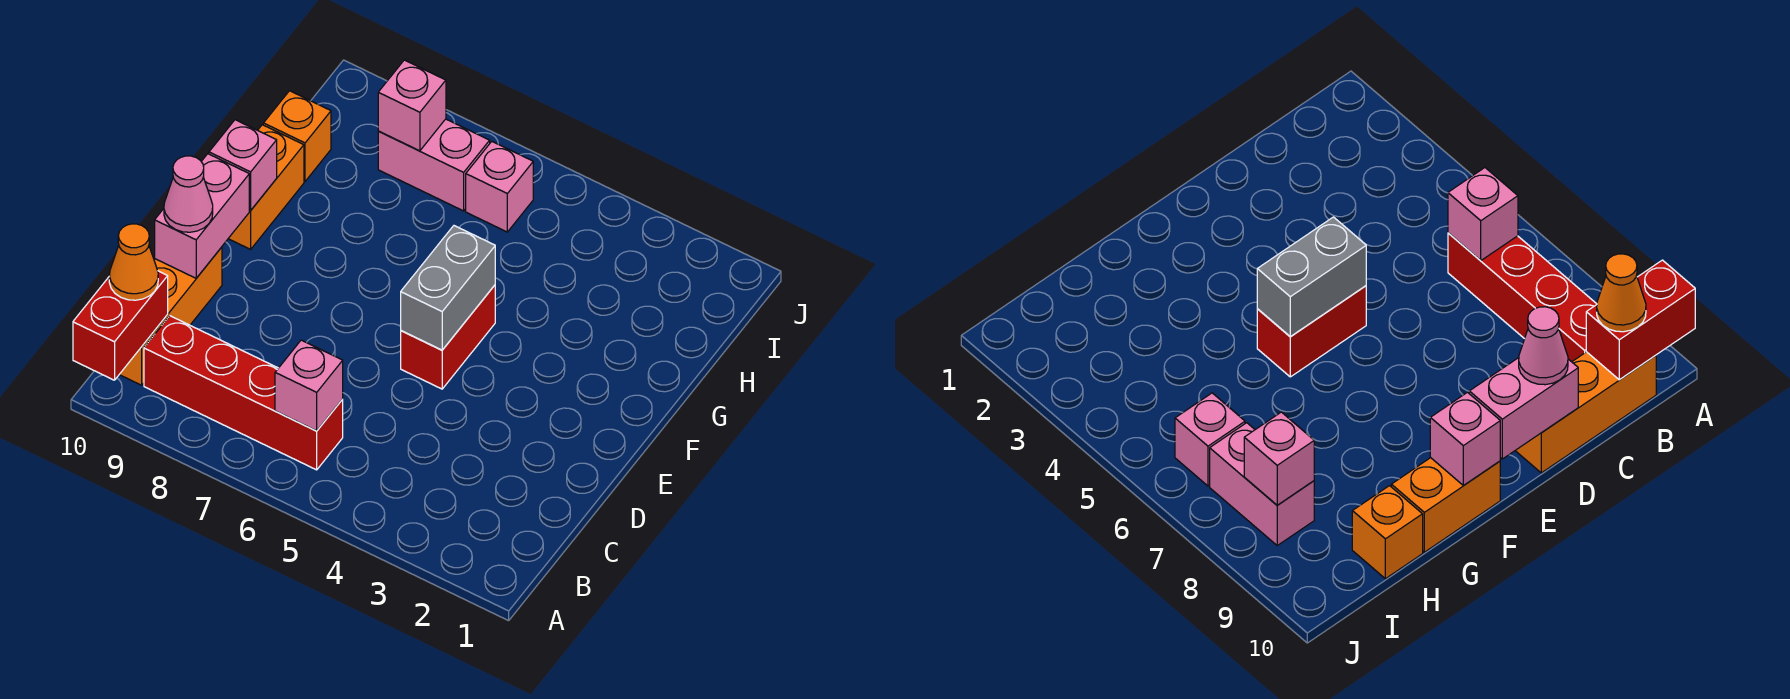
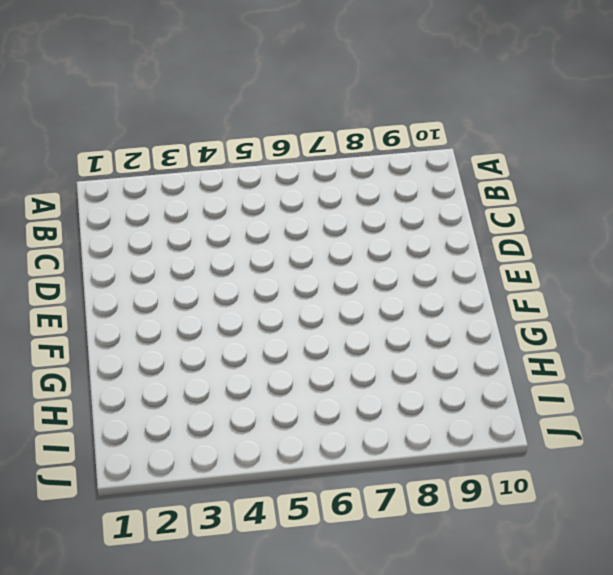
none -> red 1x4 brick [144,316,343,470]
none -> orange 1x3 brick [119,247,222,385]
none -> red 1x2 brick [401,285,495,389]

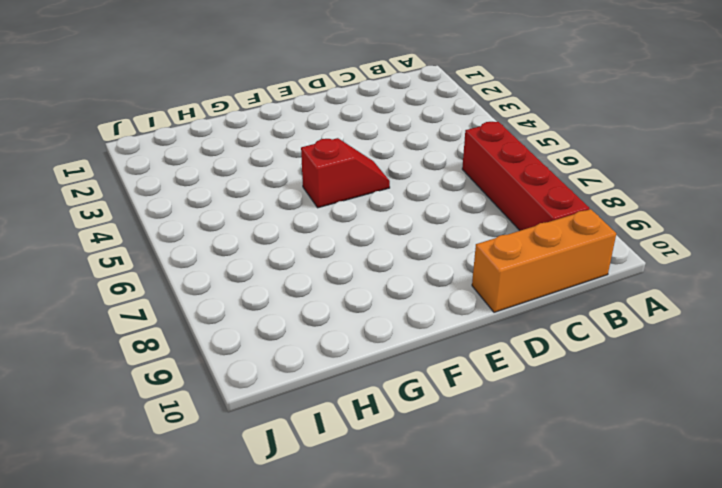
red 1x2 slope [301,138,390,208] -> red 1x2 brick [401,285,495,389]
none -> orange 1x2 brick [228,125,304,249]
none -> orange 1x1 brick [263,91,331,181]
none -> pink 1x1 brick [466,142,533,232]

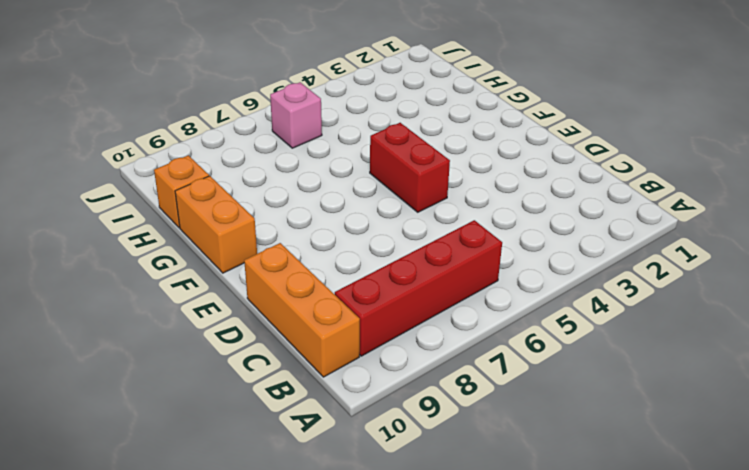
none -> pink 1x2 brick [378,119,490,211]
none -> red 1x2 brick [73,271,168,380]
none -> pink 1x1 brick [275,340,343,431]

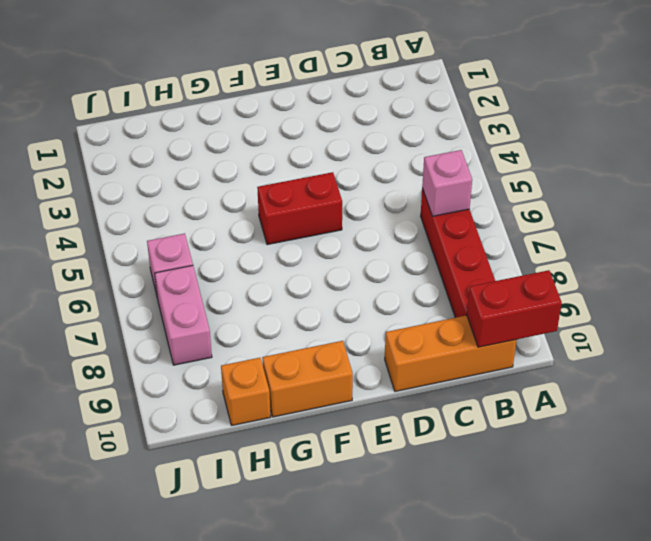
none -> pink 1x2 brick [155,154,249,278]
none -> grey 1x2 brick [401,226,495,350]
none -> pink 1x1 brick [209,120,277,210]

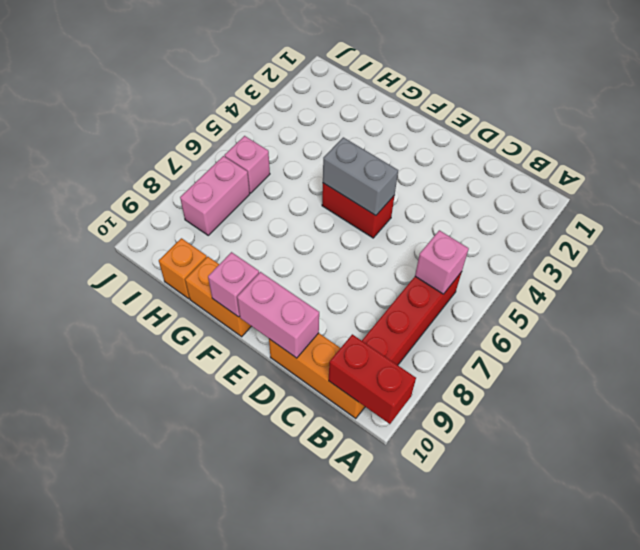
none -> pink 1x1 brick [378,60,446,151]
none -> orange 1x1 cone [109,224,158,300]
none -> pink 1x1 cone [164,156,213,232]

